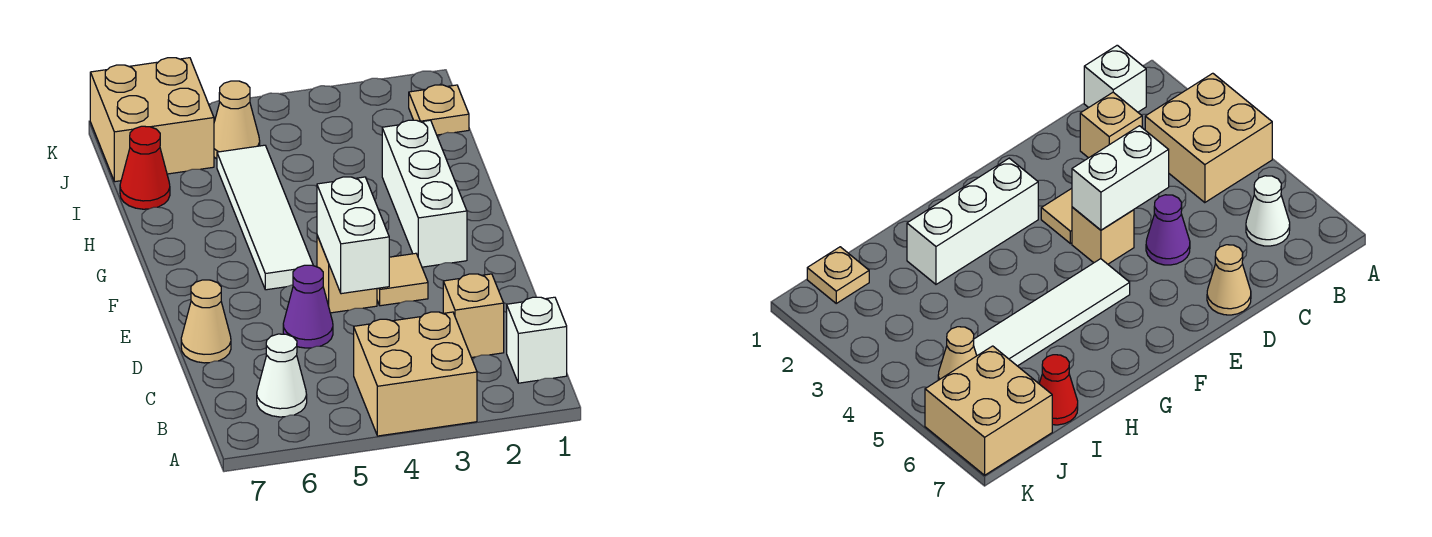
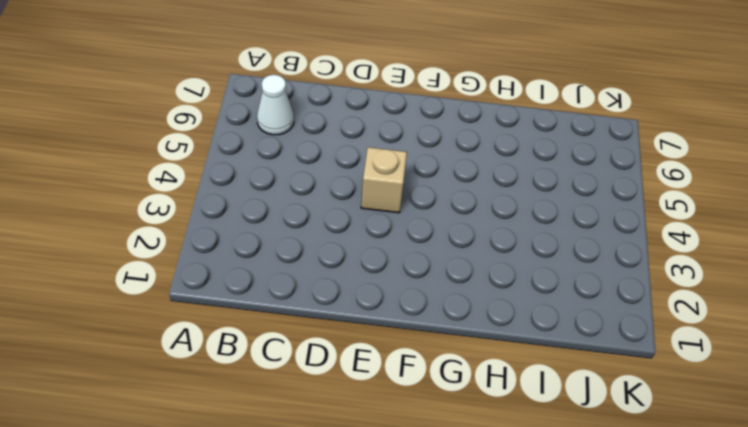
none -> tan 2x2 brick [354,312,477,436]
none -> white 1x1 brick [507,297,567,383]
none -> tan 1x1 brick [443,274,504,358]

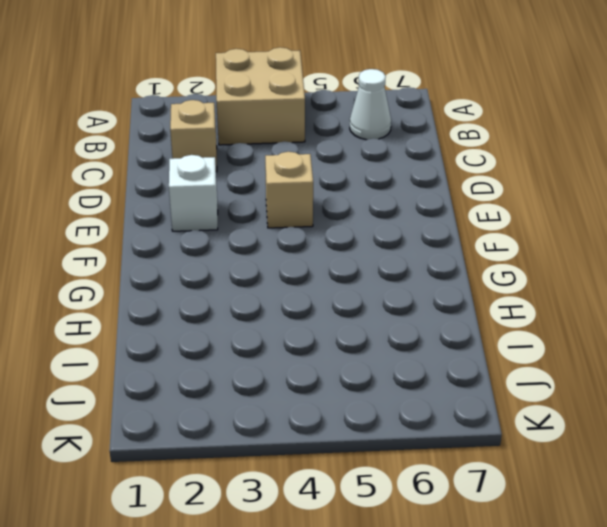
white 1x1 brick [169,155,218,231] -> white 1x1 brick moved to [507,297,567,383]
none -> purple 1x1 cone [283,265,333,348]
none -> tan 1x1 cone [181,280,231,363]
none -> tan 1x1 tile [377,253,428,306]

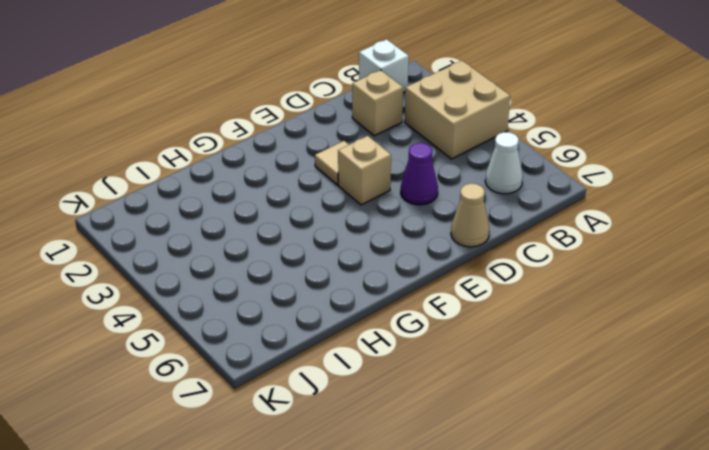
none -> white 1x3 brick [382,120,467,267]
none -> white 1x4 tile [217,145,313,290]
none -> red 1x1 cone [120,126,170,209]

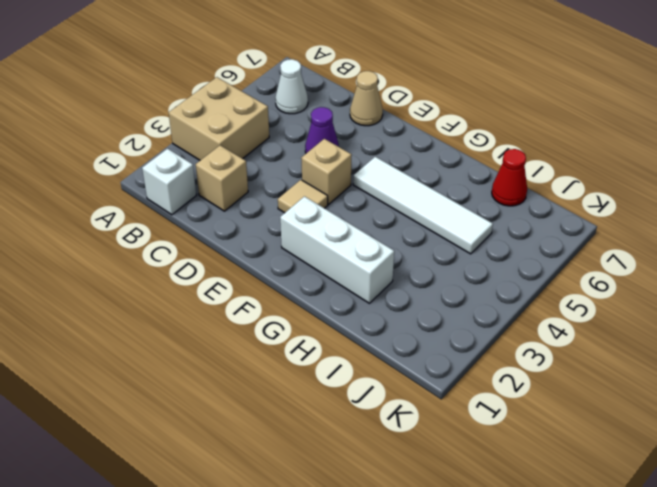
none -> tan 1x1 plate [409,85,469,135]
none -> tan 1x1 cone [214,81,260,159]
none -> tan 2x2 brick [90,58,214,182]

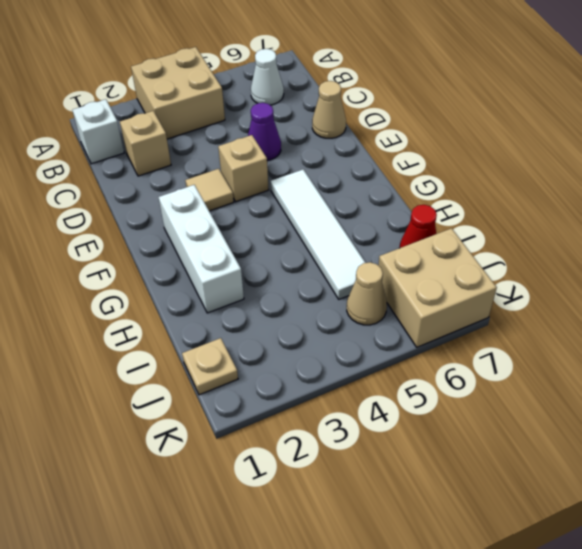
none -> white 1x2 brick [317,177,389,294]

